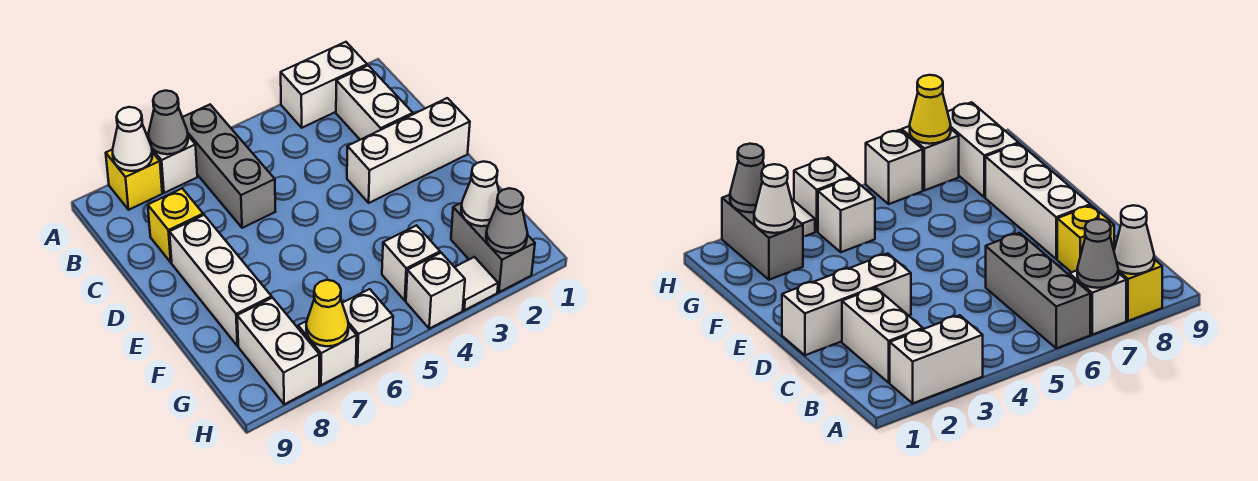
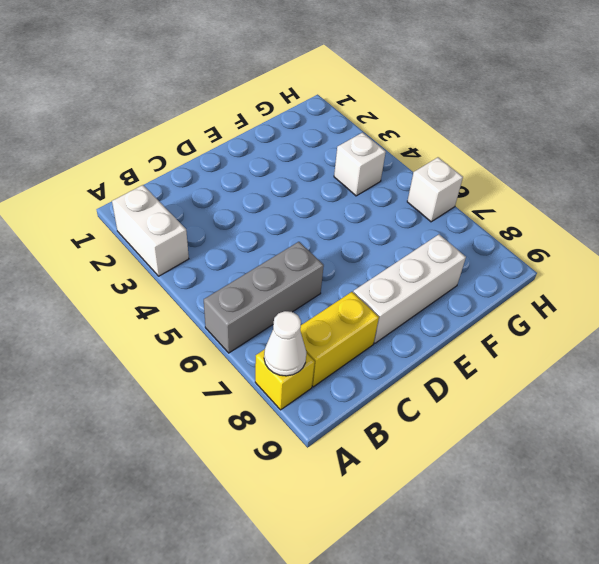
yellow 1x2 brick [300,292,379,387] -> yellow 1x1 brick [148,189,203,263]
none -> white 1x1 brick [147,133,197,193]
none -> white 1x2 brick [336,65,413,140]
none -> white 1x3 brick [347,98,470,203]

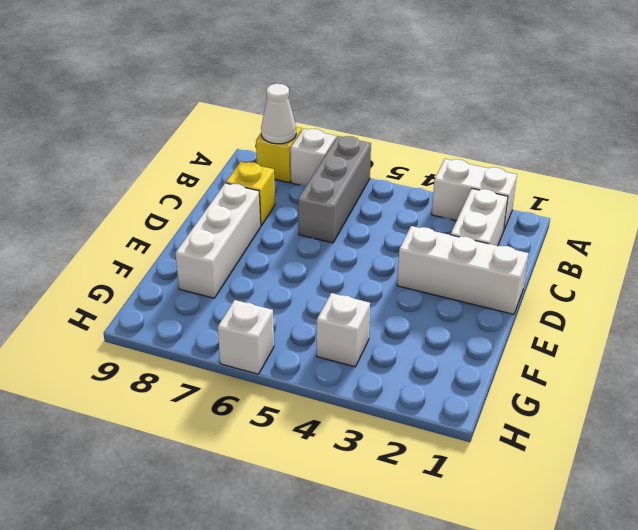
none -> grey 1x2 brick [451,203,535,292]
none -> white 1x2 brick [237,298,319,404]
none -> white 1x1 tile [455,257,498,310]

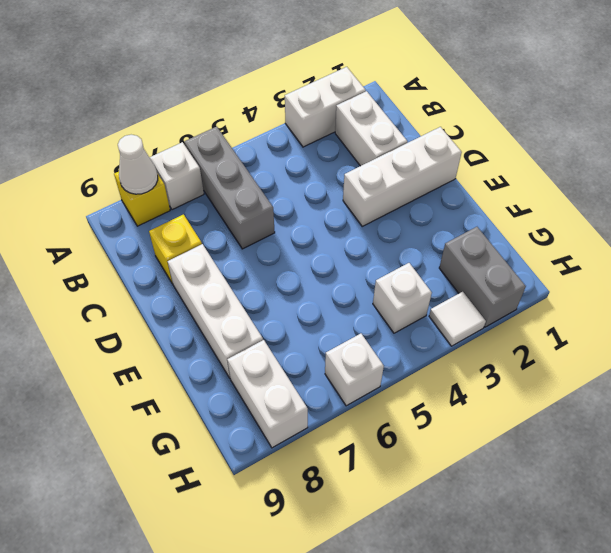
none -> white 1x1 brick [406,253,465,329]
none -> white 1x1 brick [298,321,357,385]
none -> grey 1x1 cone [148,91,188,154]

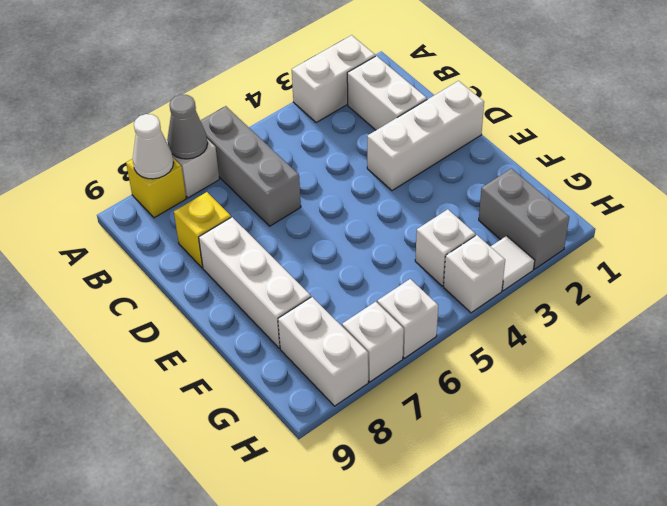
none -> white 1x1 cone [461,162,499,226]
none -> grey 1x1 cone [486,188,527,254]
none -> yellow 1x1 cone [306,280,349,346]

